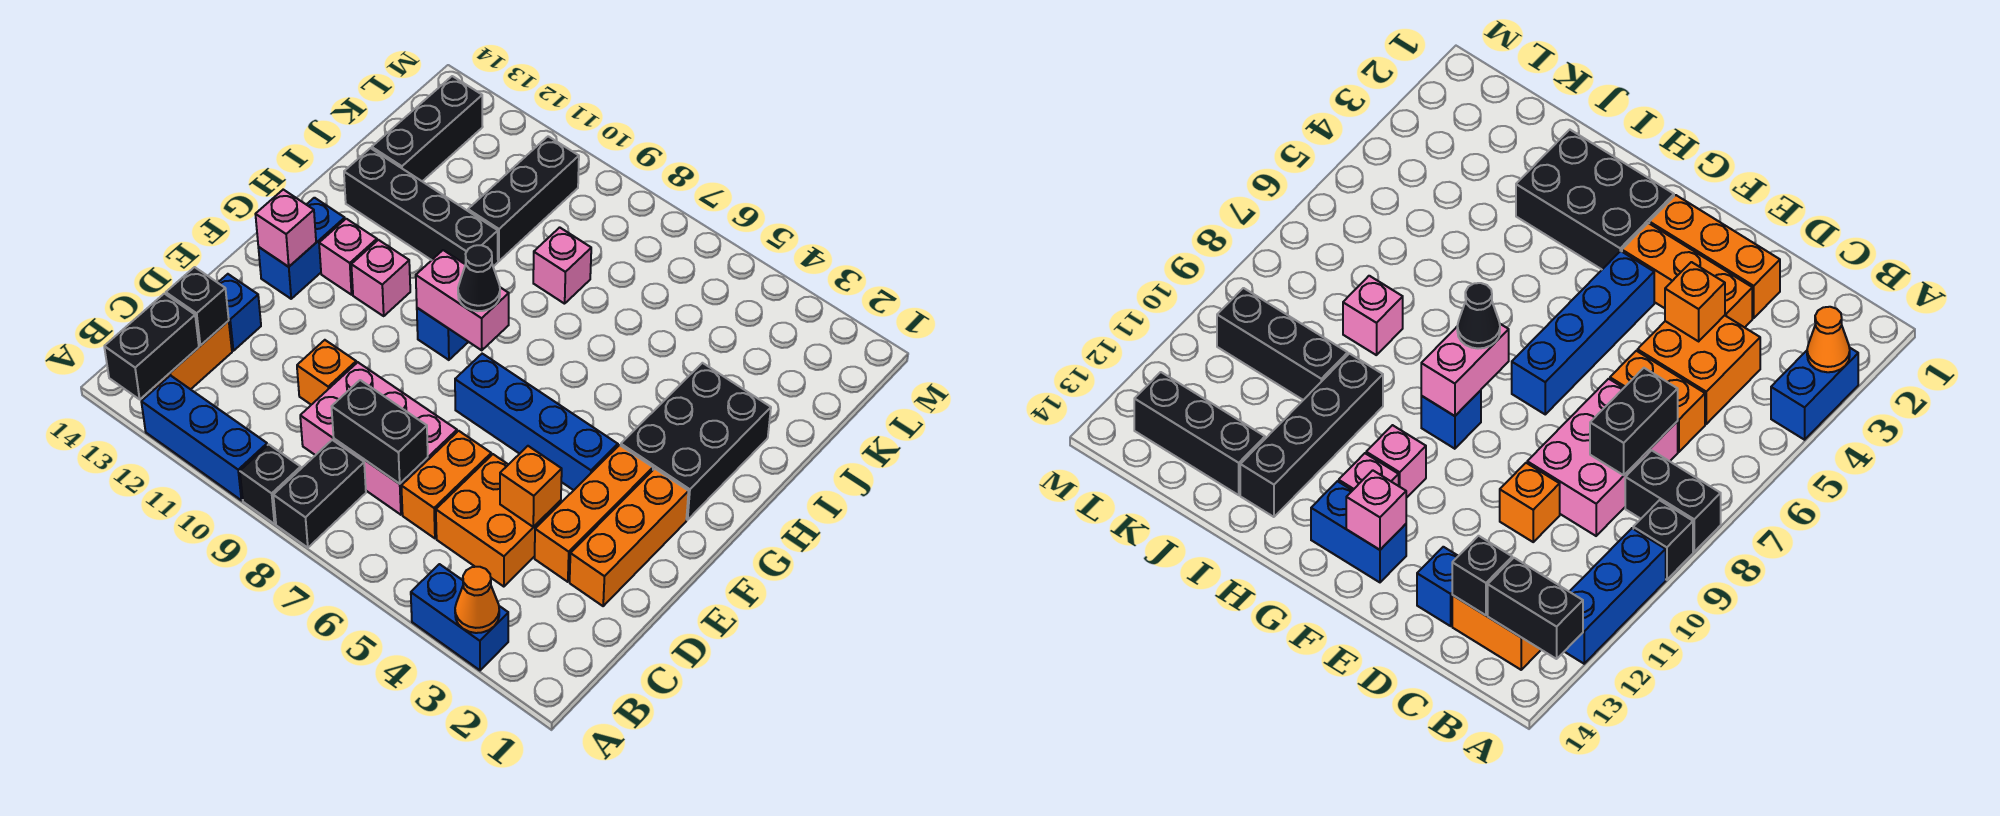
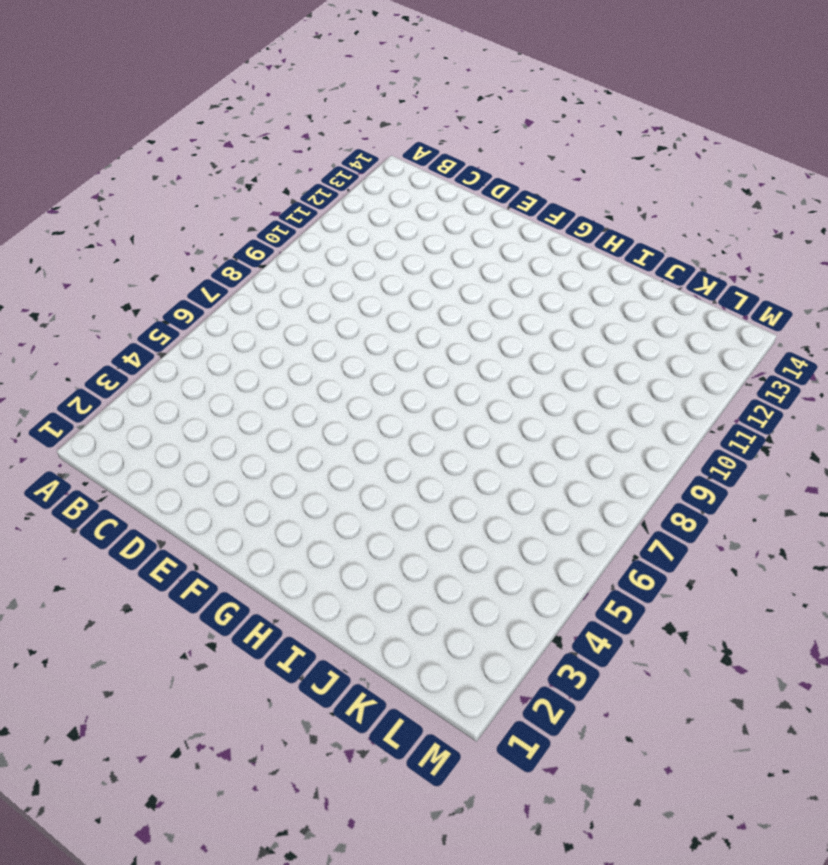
none -> blue 1x2 brick [411,564,508,670]
none -> black 1x2 brick [273,440,366,548]
none -> black 1x1 brick [240,444,301,524]
none -> blue 1x3 brick [141,375,267,500]

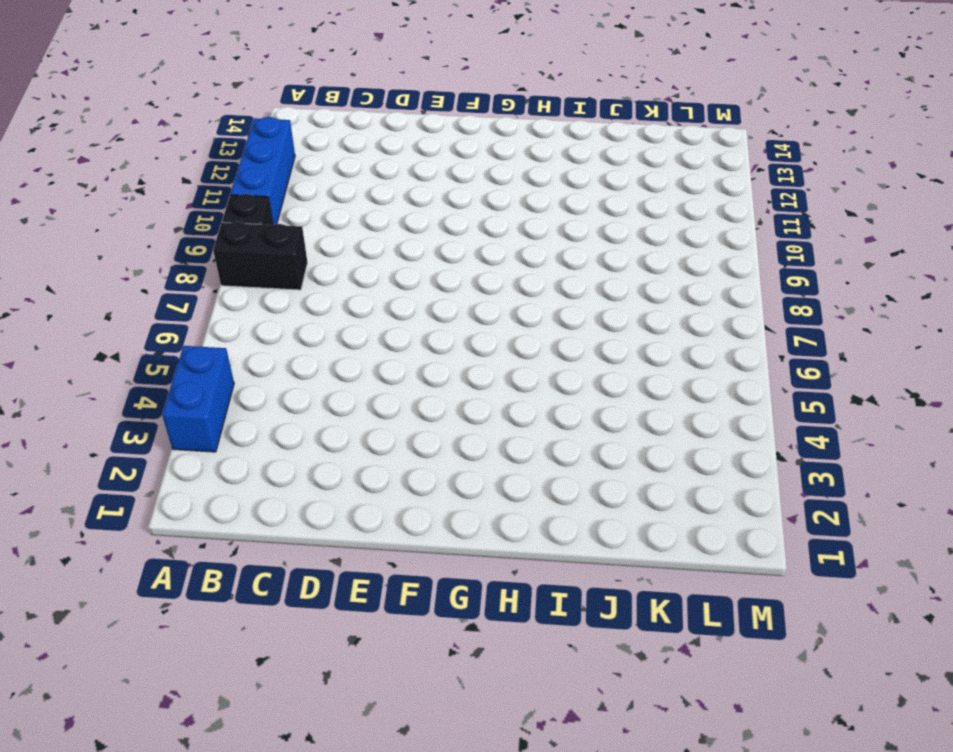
none -> orange 1x2 brick [152,321,232,390]
none -> orange 2x2 brick [436,454,561,587]
none -> orange 1x2 brick [401,431,491,538]
none -> pink 2x3 brick [300,362,457,515]

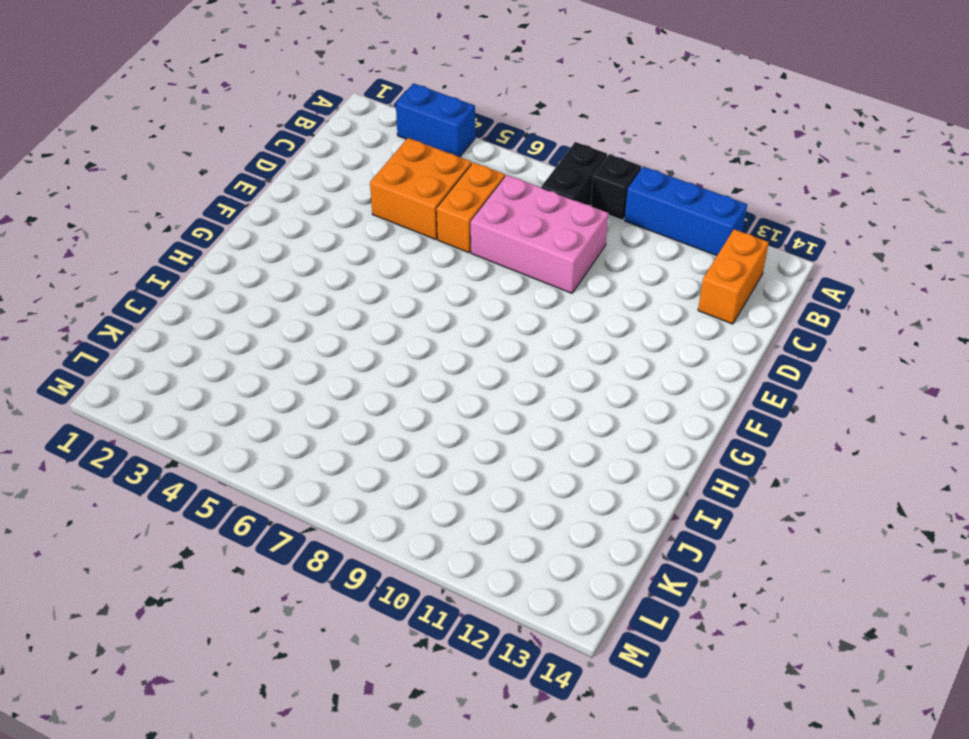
none -> orange 1x3 brick [570,469,689,606]
none -> orange 1x3 brick [535,445,653,582]
none -> orange 1x1 brick [297,340,356,405]
none -> blue 1x1 brick [218,274,261,351]

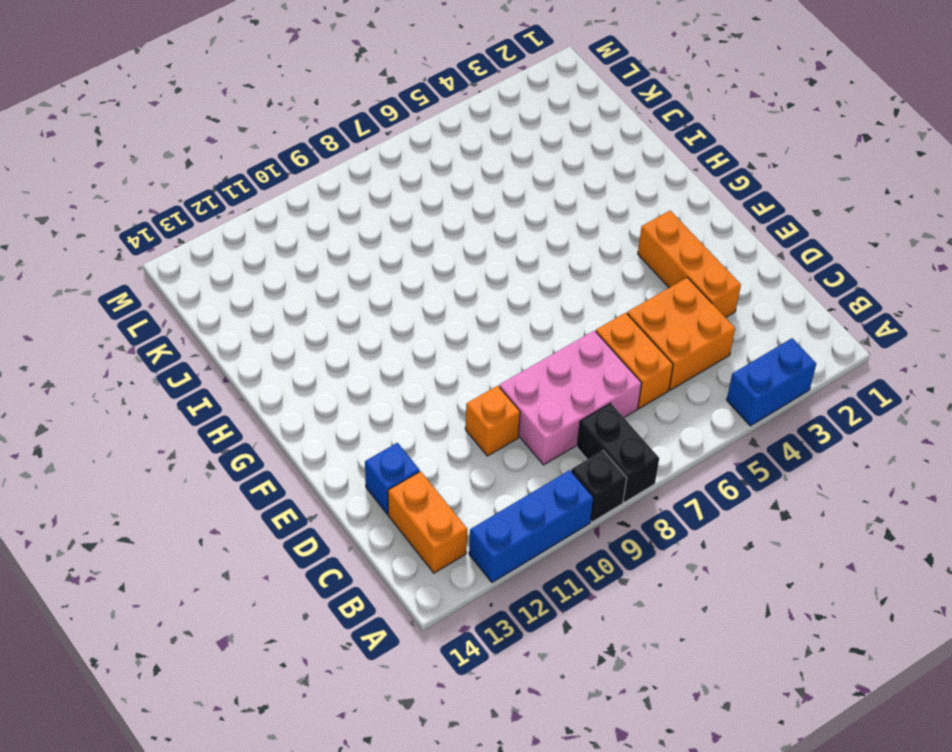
none -> orange 1x3 brick [570,469,689,606]
none -> blue 1x4 brick [455,354,618,490]
none -> blue 1x2 brick [258,198,345,299]
none -> black 2x3 brick [621,363,771,520]

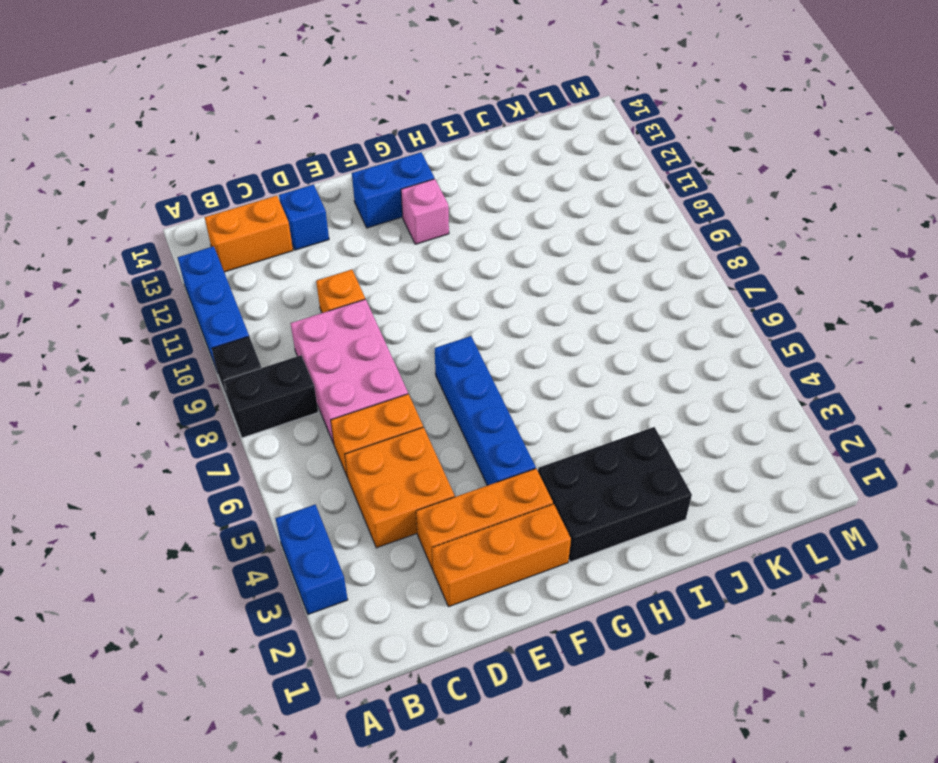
none -> blue 1x1 brick [417,308,468,360]
none -> pink 1x1 brick [351,240,410,316]
none -> black 1x4 brick [344,148,498,267]
none -> pink 1x1 brick [533,227,591,304]

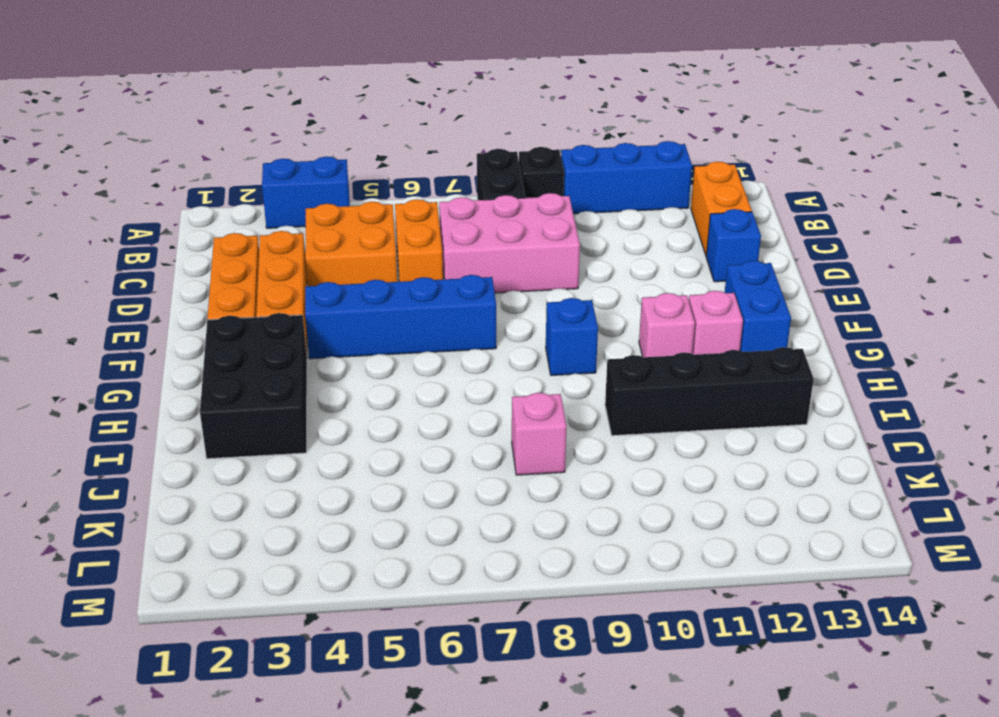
none -> orange 1x1 brick [297,340,356,405]
none -> black 1x3 brick [468,136,579,261]
none -> black 1x3 brick [372,76,483,181]
none -> orange 1x1 cone [455,567,499,633]

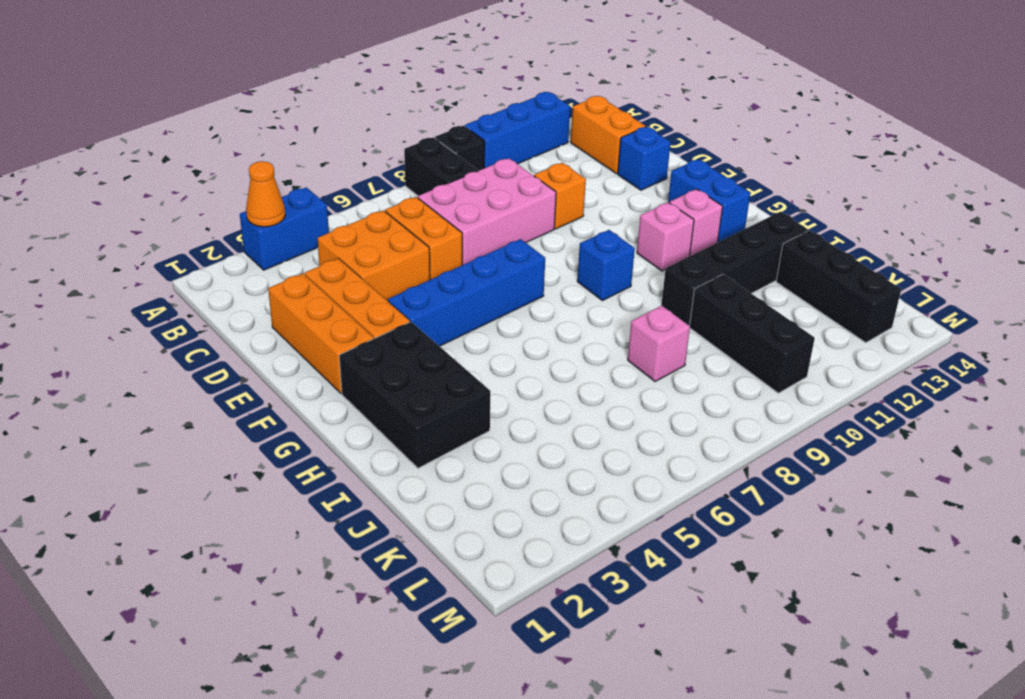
none -> black 1x2 brick [104,294,199,399]
none -> black 1x2 brick [332,380,428,484]
none -> black 1x1 brick [166,267,229,346]
none -> orange 1x1 brick [500,446,562,527]

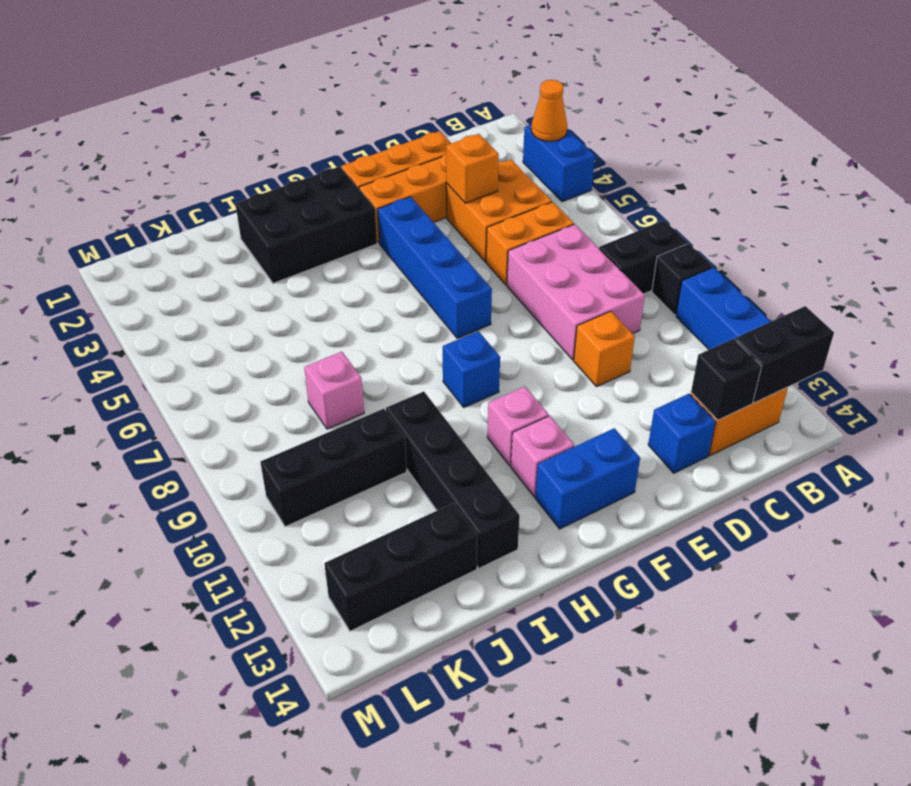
none -> black 1x2 brick [332,380,428,484]
none -> pink 1x1 brick [255,190,316,267]
none -> pink 1x2 brick [416,250,509,350]
none -> black 1x1 cone [458,245,500,311]

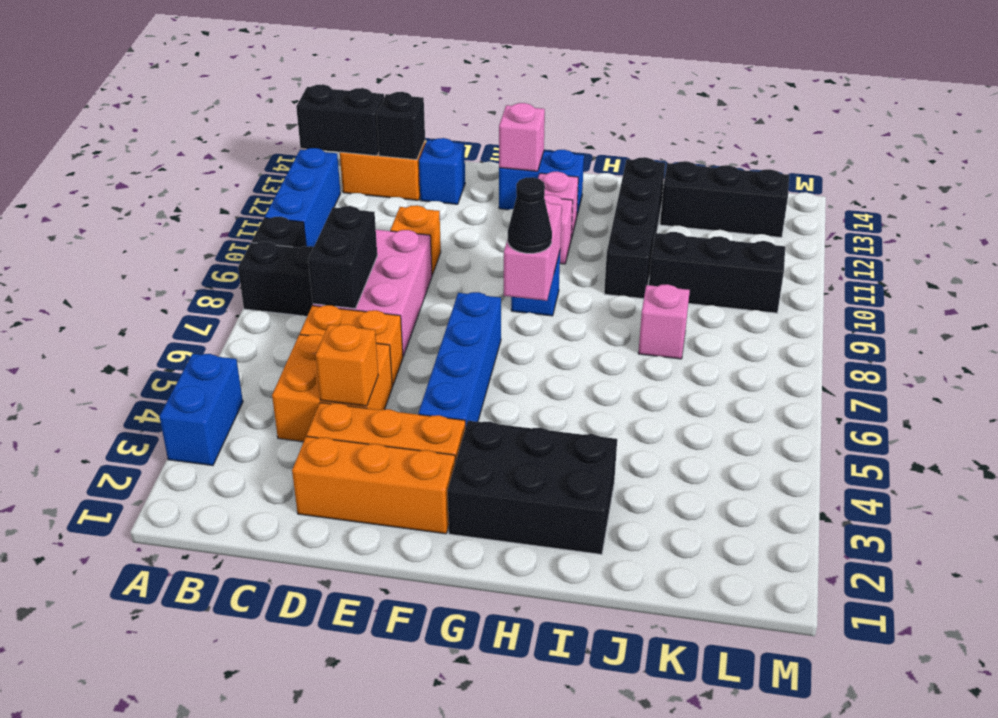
none -> orange 1x1 cone [455,567,499,633]

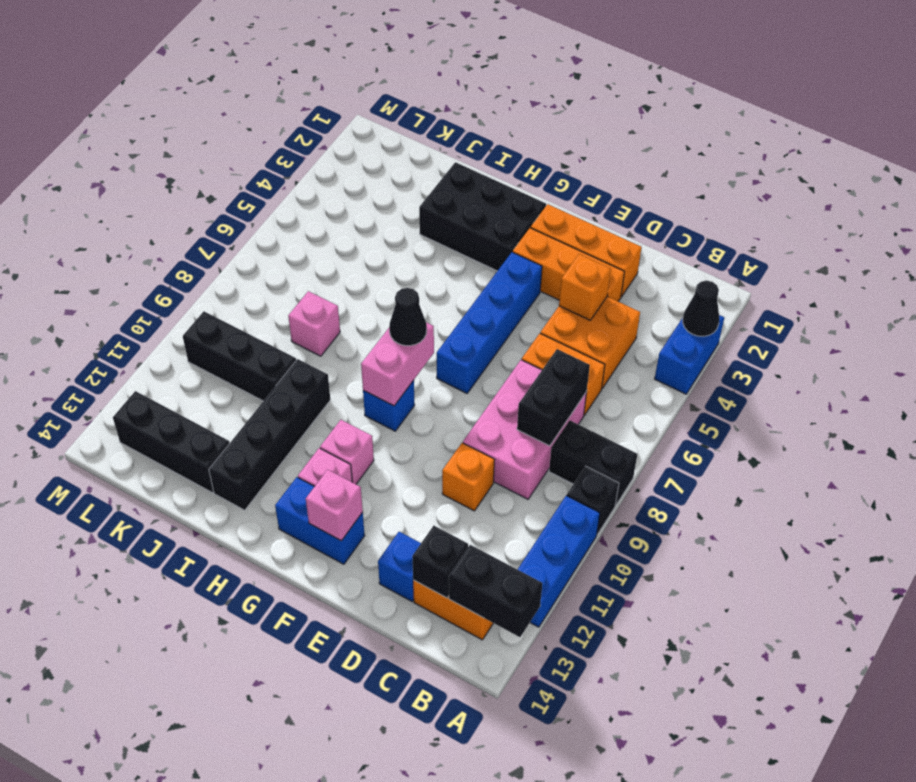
black 1x1 cone [683,281,719,336] -> orange 1x1 cone [455,567,499,633]

